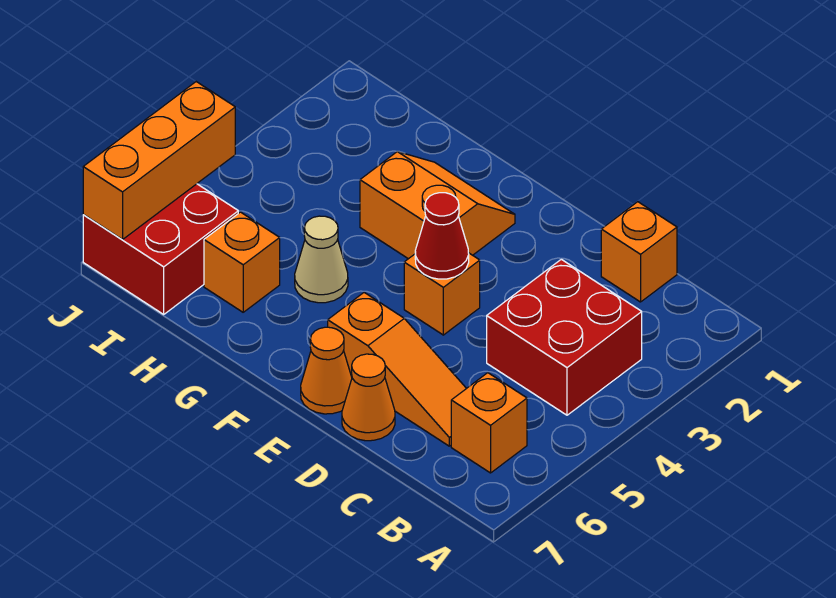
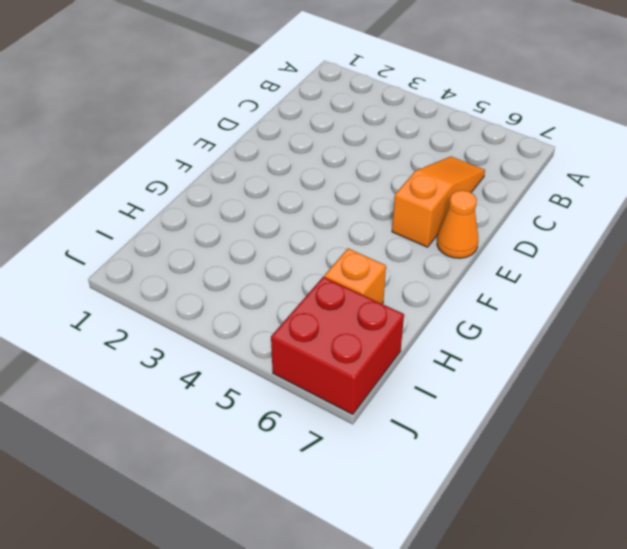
none -> red 2x2 brick [487,259,642,415]
none -> orange 1x1 brick [451,373,527,473]
none -> orange 1x1 brick [601,202,677,302]

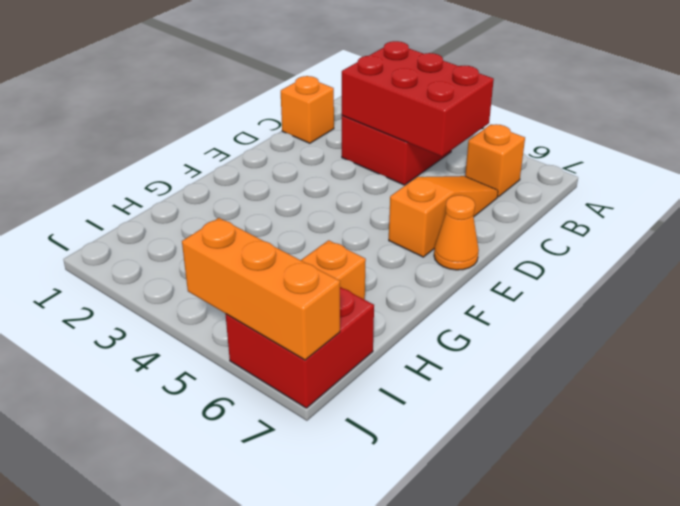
red 2x3 brick [342,41,494,157] -> none
none -> orange 1x1 cone [342,354,395,441]
none -> orange 1x1 brick [404,253,480,335]
none -> orange 2x2 slope [360,152,515,259]

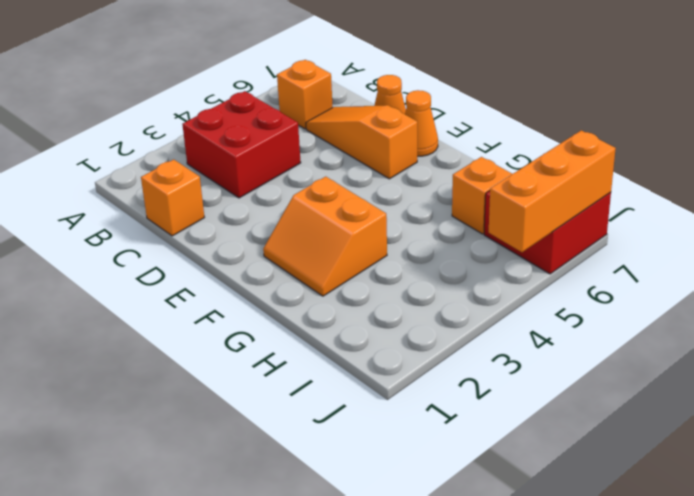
none -> orange 1x1 brick [404,253,480,335]
none -> tan 1x1 cone [295,216,348,303]
none -> red 1x1 cone [415,193,469,279]

